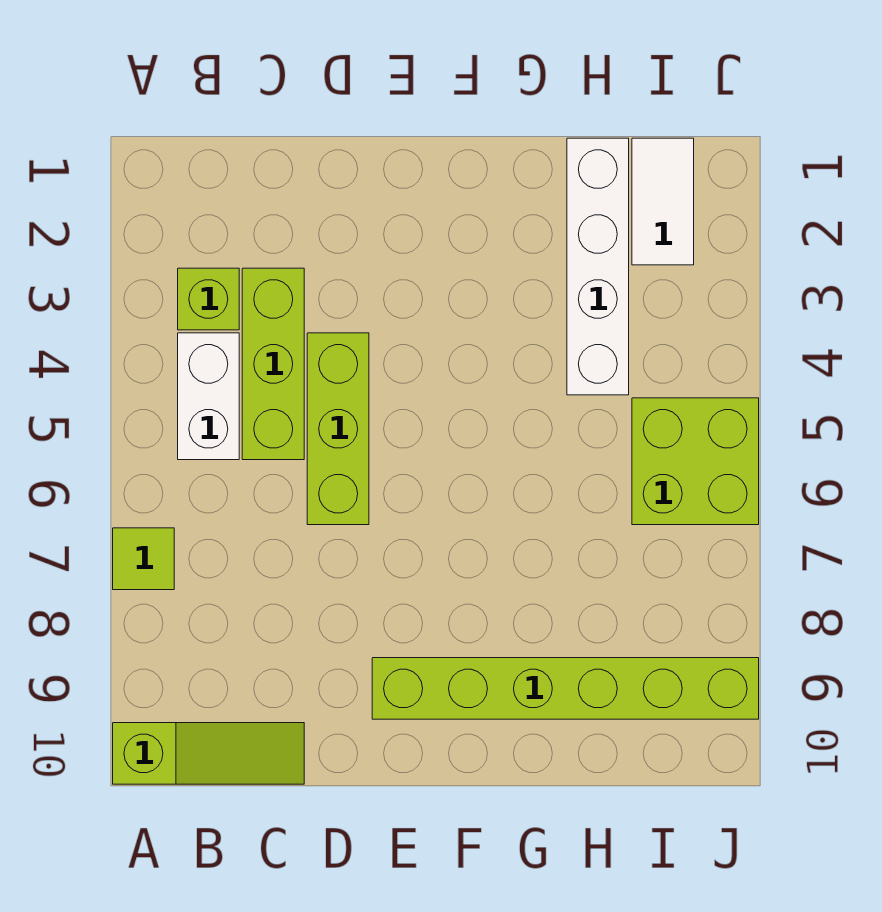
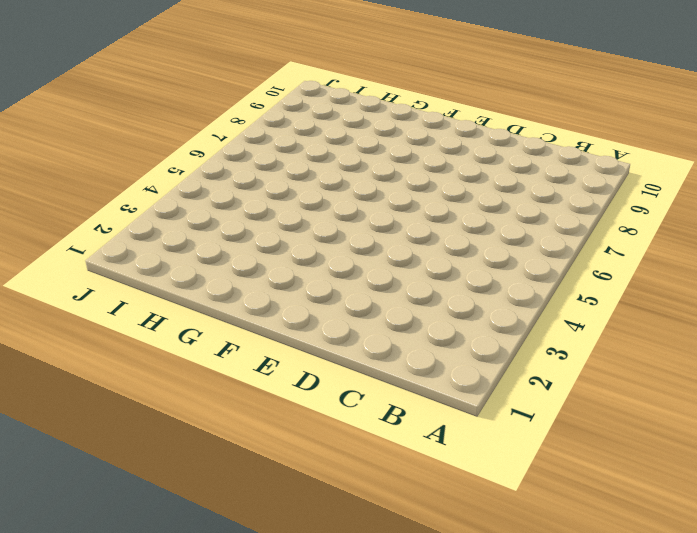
none -> lime 1x1 tile [113,528,174,590]
none -> lime 1x3 slope [113,723,304,784]

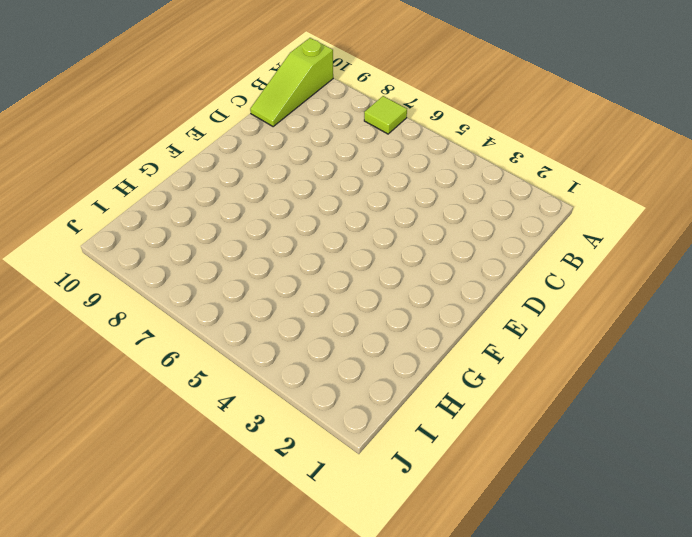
none -> lime 1x1 brick [178,268,239,330]
none -> white 1x2 brick [178,333,239,460]

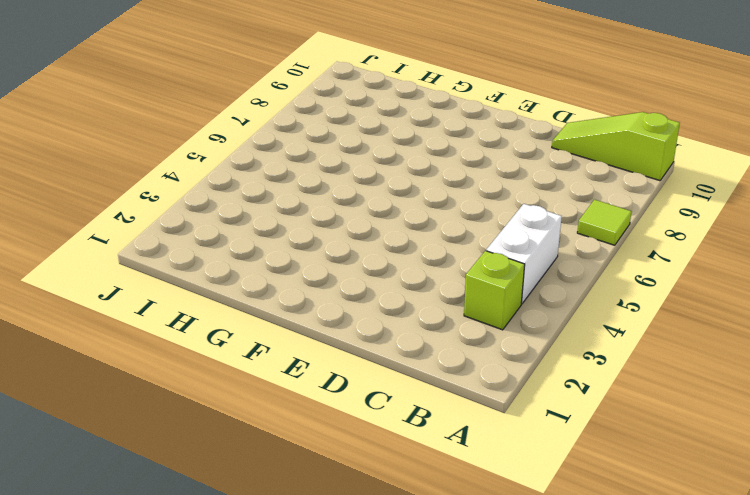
none -> lime 1x3 brick [242,268,304,460]
none -> lime 1x3 brick [307,333,369,525]

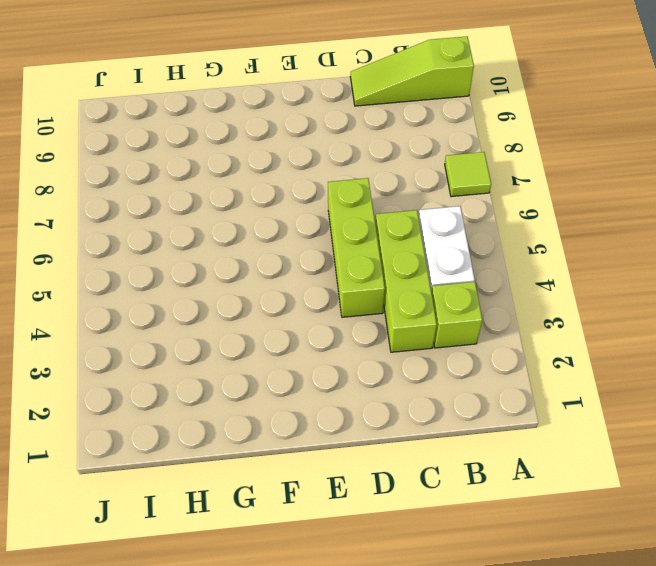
none -> lime 1x6 brick [372,658,759,719]
none -> white 1x4 brick [567,138,629,395]

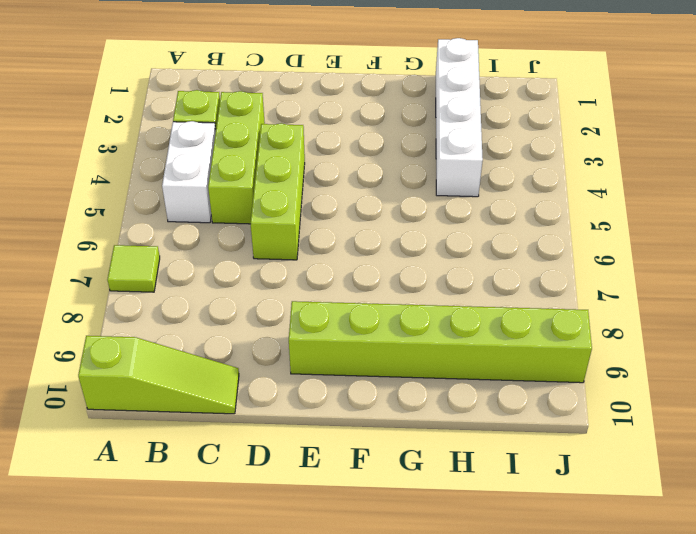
none -> white 1x2 tile [632,138,694,265]
none -> lime 2x2 brick [632,398,759,525]

